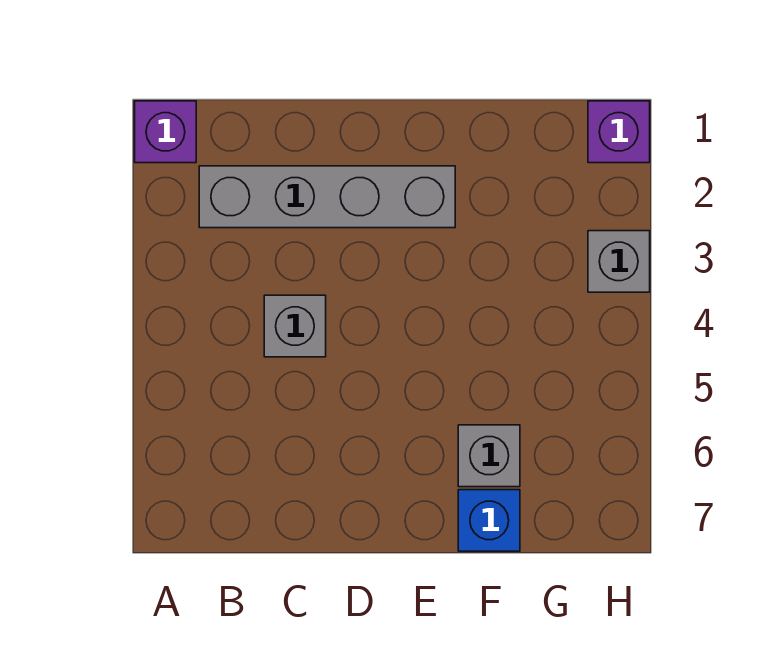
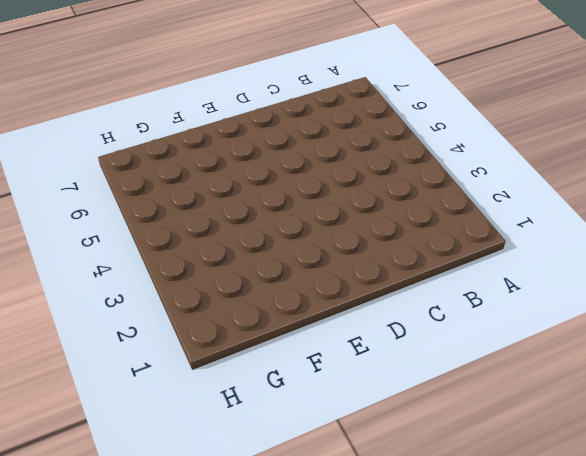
none -> purple 1x1 brick [135,101,196,163]
none -> grey 1x4 brick [199,166,455,228]

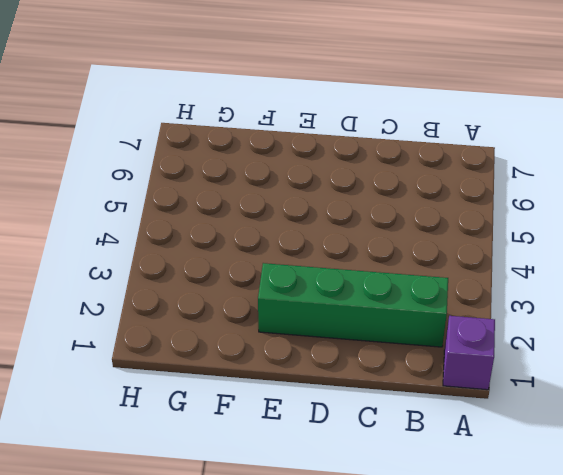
green 1x4 brick [258,263,448,347] -> grey 1x4 brick [199,166,455,228]
none -> grey 1x1 brick [264,295,326,357]
none -> grey 1x1 brick [458,425,520,487]

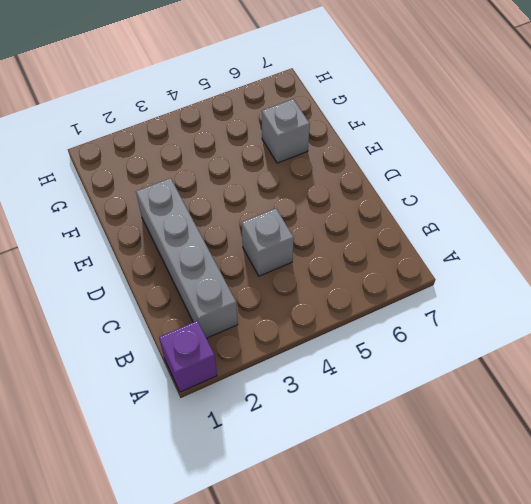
none -> blue 1x1 brick [458,490,520,551]
none -> purple 1x1 brick [588,101,650,163]

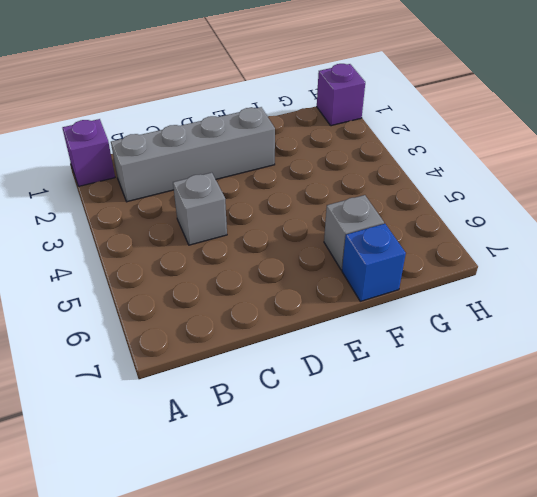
none -> grey 1x1 brick [588,231,650,292]

